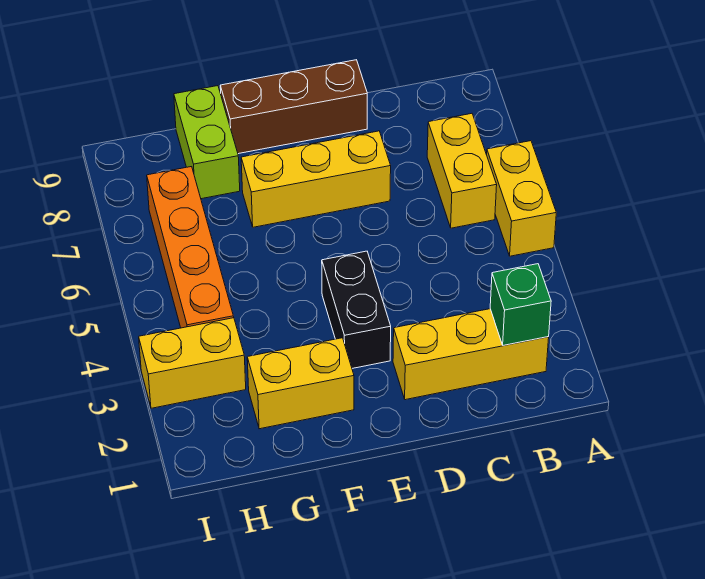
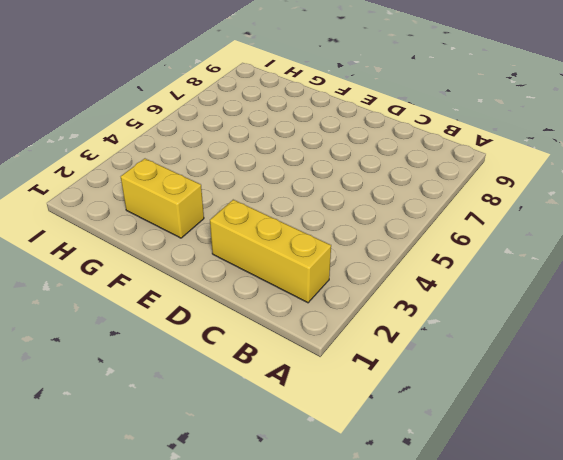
none -> yellow 1x2 brick [487,141,556,256]
none -> yellow 1x2 brick [427,114,497,228]

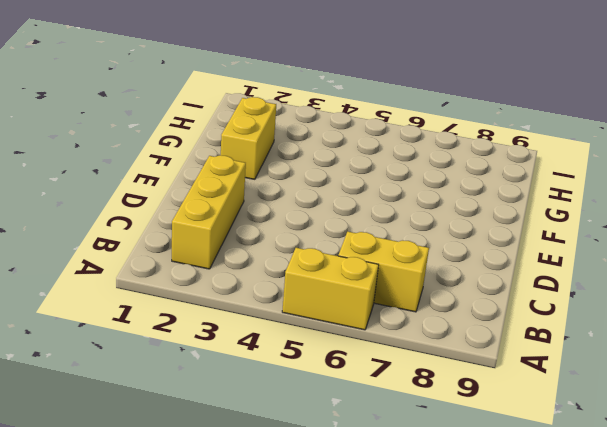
none -> yellow 1x3 brick [241,131,391,227]
none -> brown 1x3 brick [220,60,367,154]

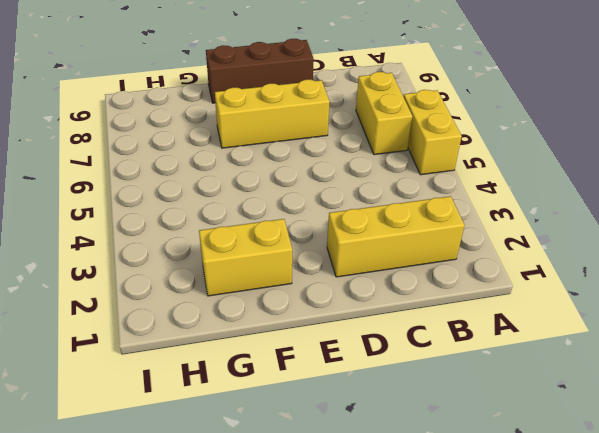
none -> black 1x2 brick [322,251,391,368]
none -> lime 1x2 brick [174,86,240,199]

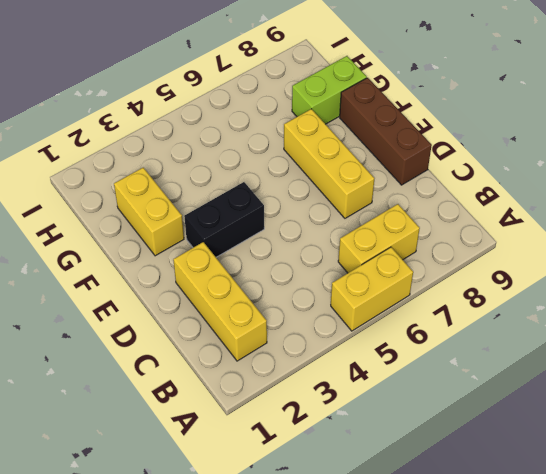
none -> yellow 1x2 brick [139,318,246,408]
none -> orange 1x4 brick [147,167,234,328]

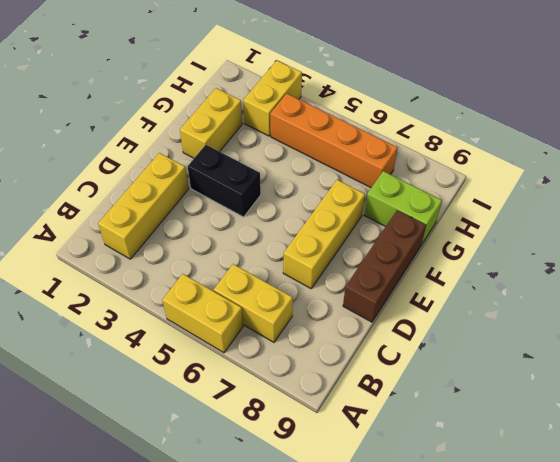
none -> green 1x1 brick [490,264,551,346]

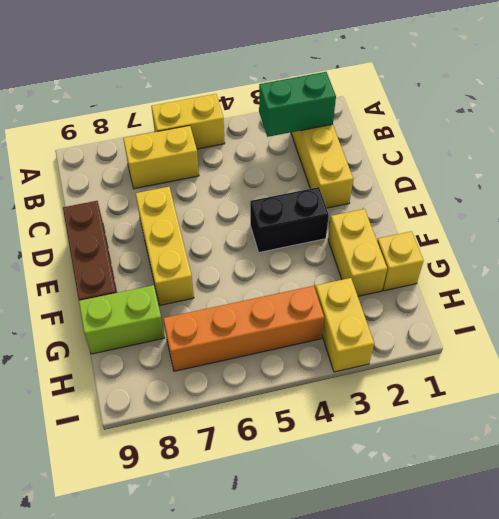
green 1x2 brick [259,72,336,137] -> green 1x1 brick [490,264,551,346]
yellow 1x1 brick [377,231,424,291] -> none

